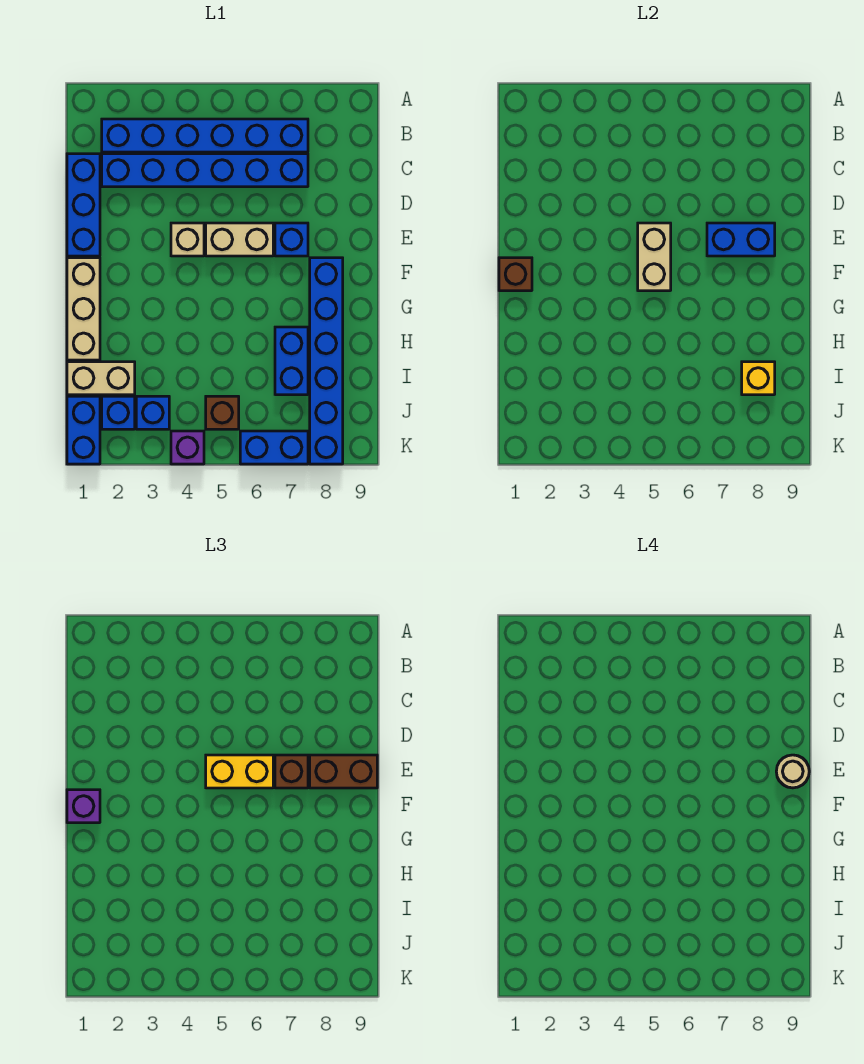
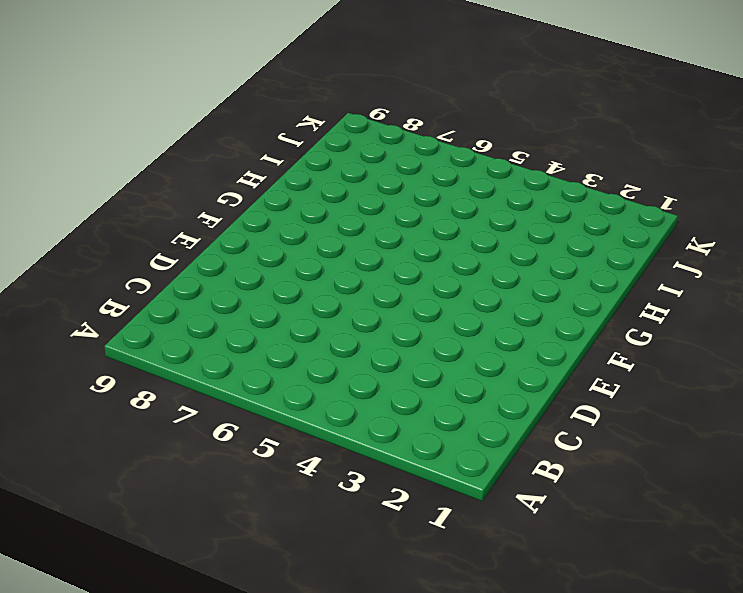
none -> blue 1x6 brick [102,119,308,152]
none -> blue 1x3 brick [67,154,100,256]
none -> blue 1x6 brick [102,154,308,187]

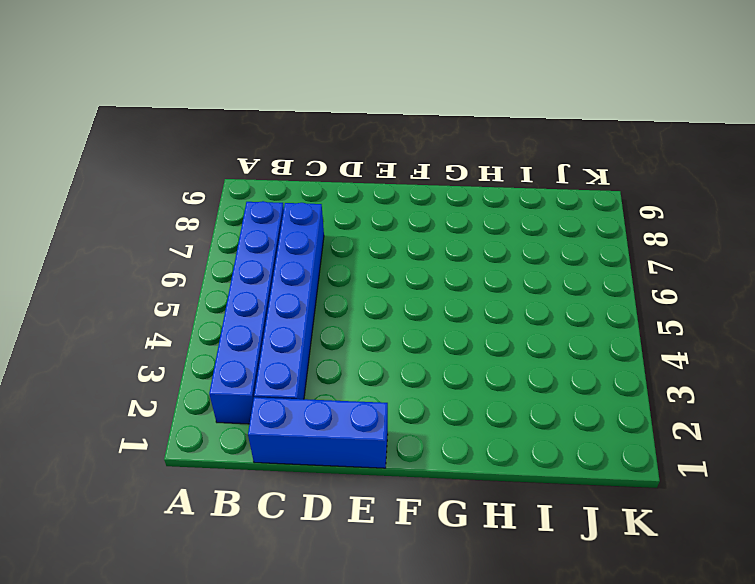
none -> tan 1x1 brick [171,223,204,256]
none -> tan 1x2 brick [206,223,273,256]
none -> blue 1x1 brick [275,223,308,256]

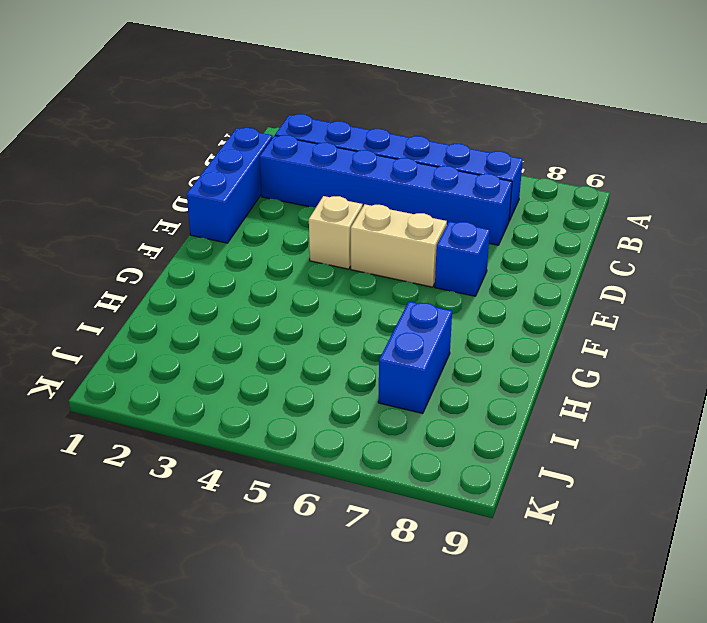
none -> tan 1x3 brick [67,258,100,360]
none -> blue 1x6 brick [310,258,343,464]
none -> tan 1x2 brick [67,362,135,395]

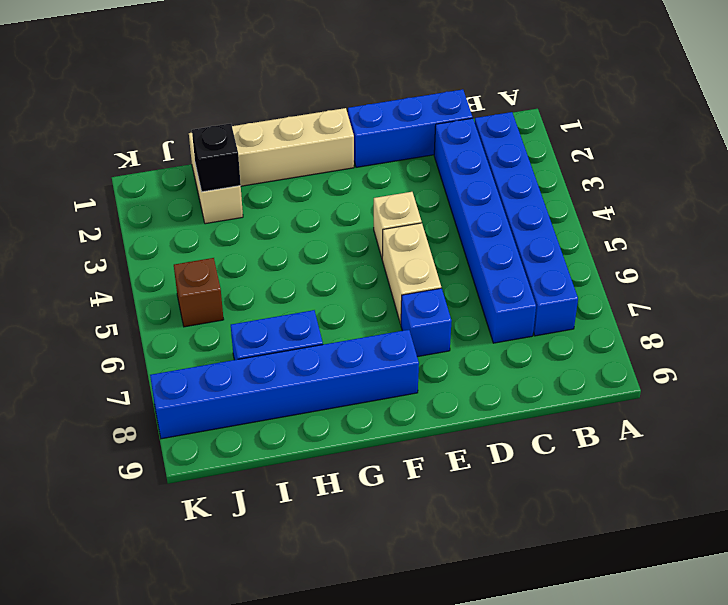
black 1x1 brick [192,124,241,192] -> none
none -> blue 1x2 brick [67,396,100,464]
none -> blue 1x1 brick [102,396,135,429]
none -> blue 1x1 brick [136,396,169,429]

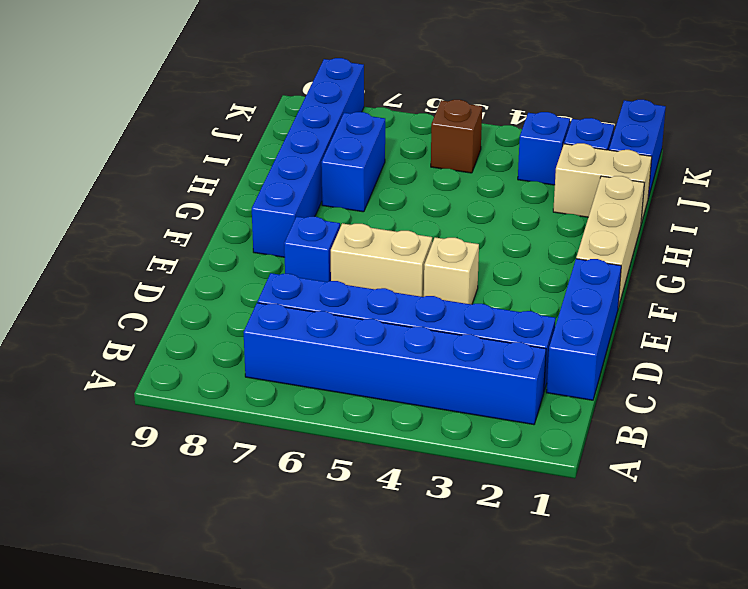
none -> purple 1x1 brick [171,431,204,464]
none -> blue 1x2 brick [240,431,308,464]
none -> tan 1x2 brick [638,223,671,291]

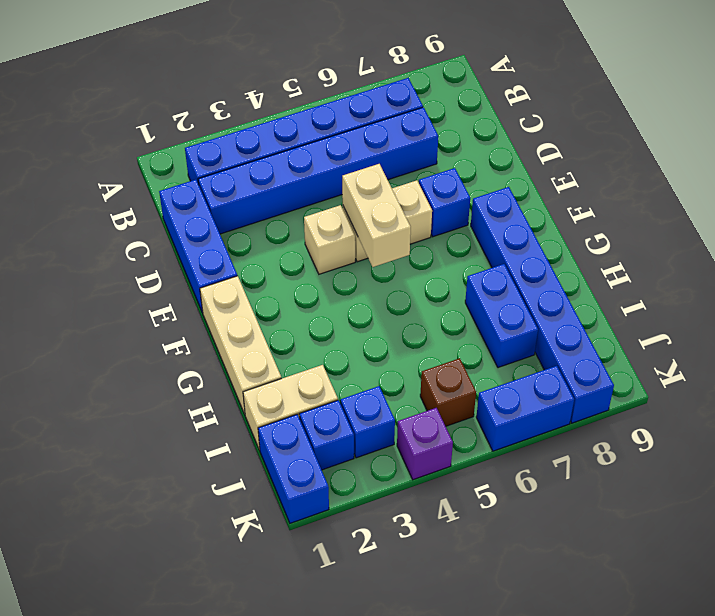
none -> blue 1x2 brick [707,223,775,256]
none -> brown 1x1 brick [499,258,532,291]
none -> yellow 1x1 brick [742,362,775,395]

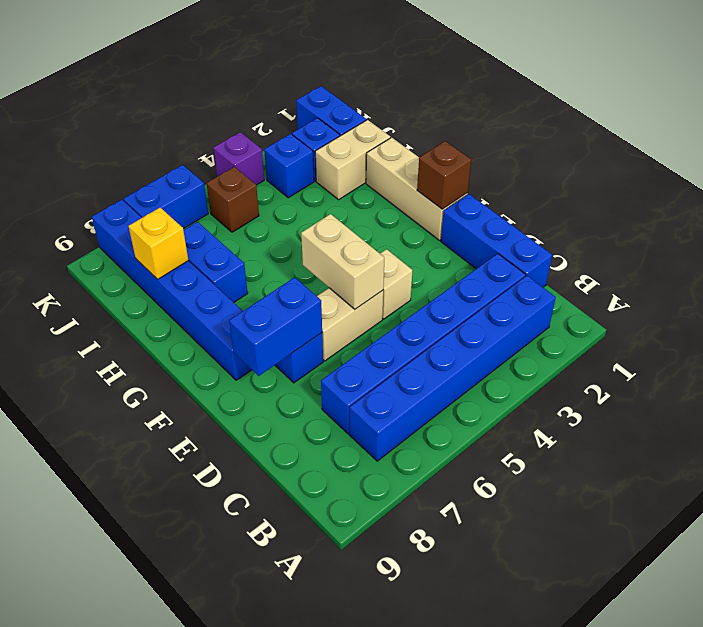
none -> yellow 1x2 brick [206,755,273,788]
none -> brown 1x1 brick [275,755,308,788]
none -> brown 1x2 brick [310,755,377,788]

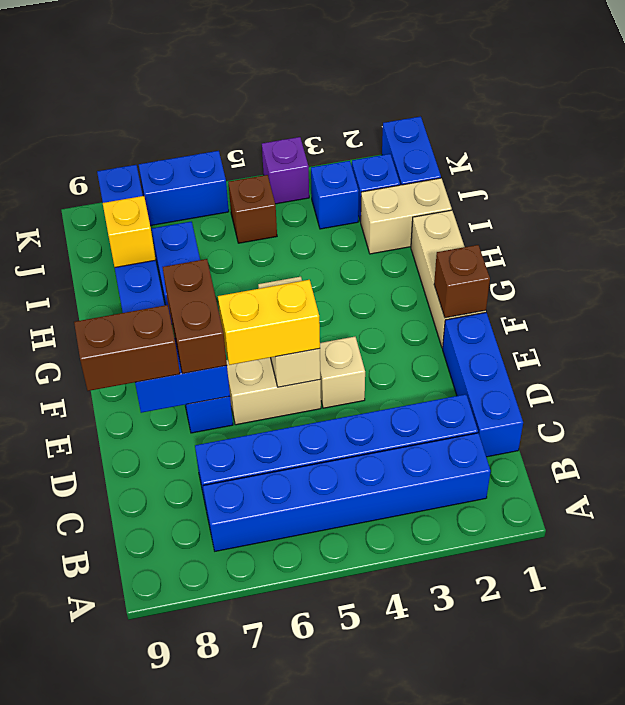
brown 1x2 brick [163,259,227,374] -> brown 1x1 brick [275,755,308,788]
none -> purple 1x1 brick [67,790,100,823]
none -> tan 1x1 round brick [776,755,809,788]

